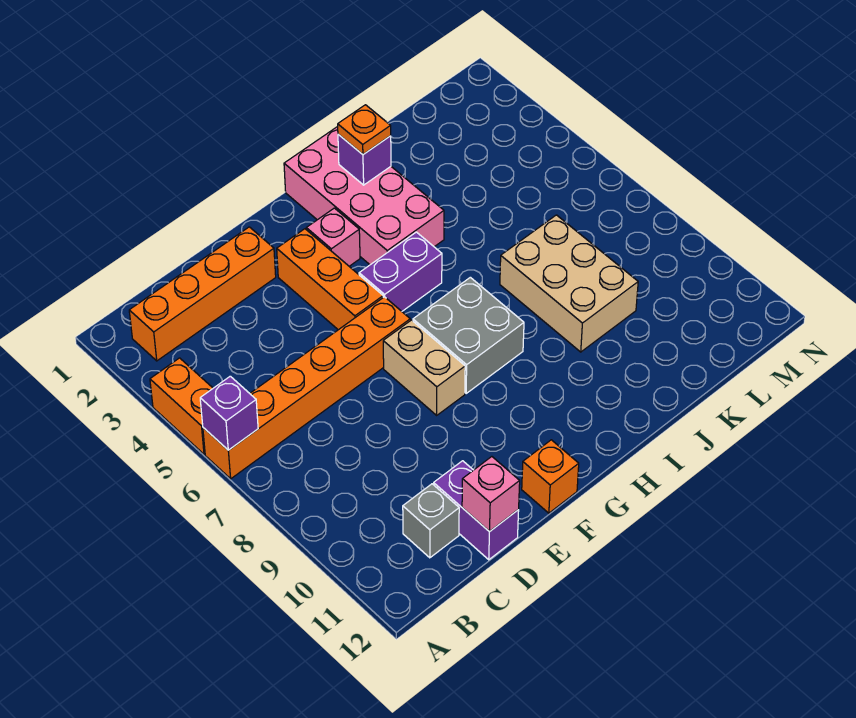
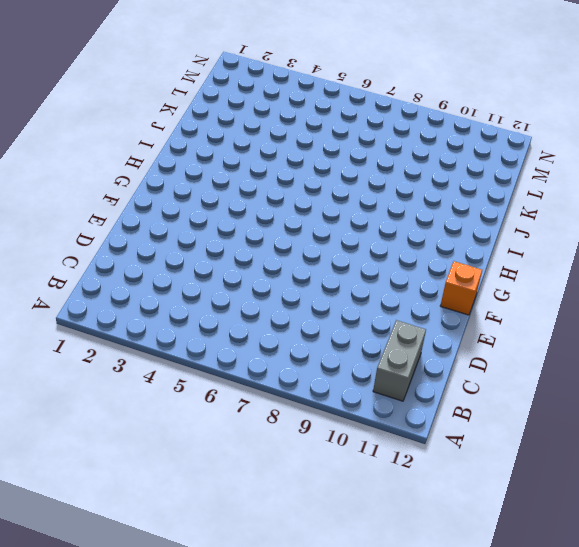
grey 1x2 brick [373,320,426,401] -> grey 1x1 brick [403,484,459,558]
none -> orange 1x2 brick [150,358,213,454]
none -> orange 1x6 brick [203,297,410,479]
none -> orange 1x4 brick [129,227,276,361]

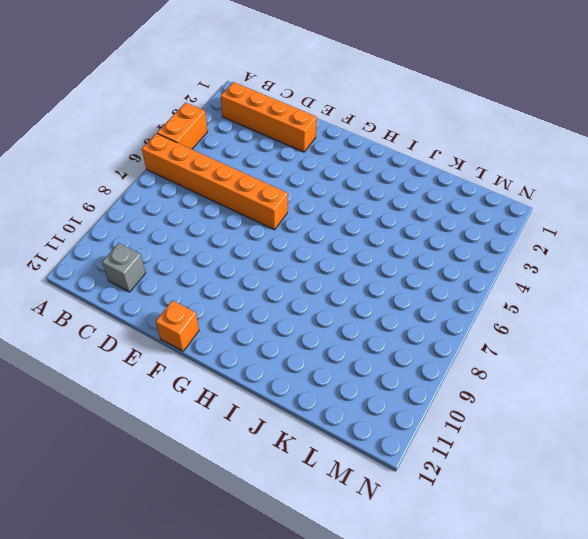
none -> purple 1x2 brick [434,461,519,560]
none -> orange 1x3 brick [277,229,383,330]
none -> tan 1x2 brick [383,320,465,415]

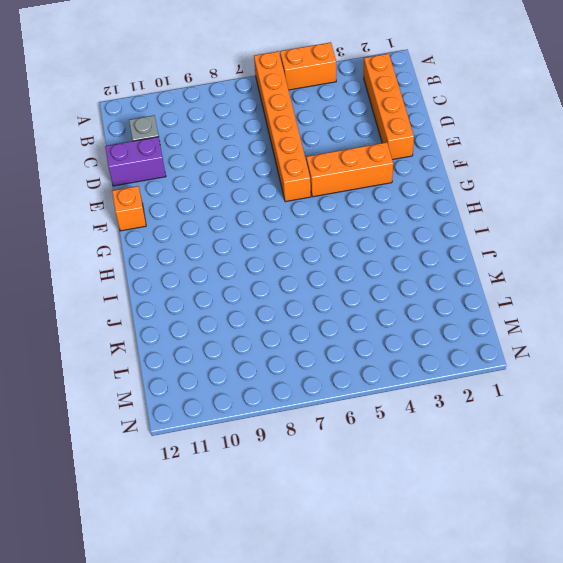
none -> tan 1x2 brick [383,320,465,415]
none -> pink 1x1 brick [306,208,360,266]
none -> purple 1x2 brick [359,232,442,311]

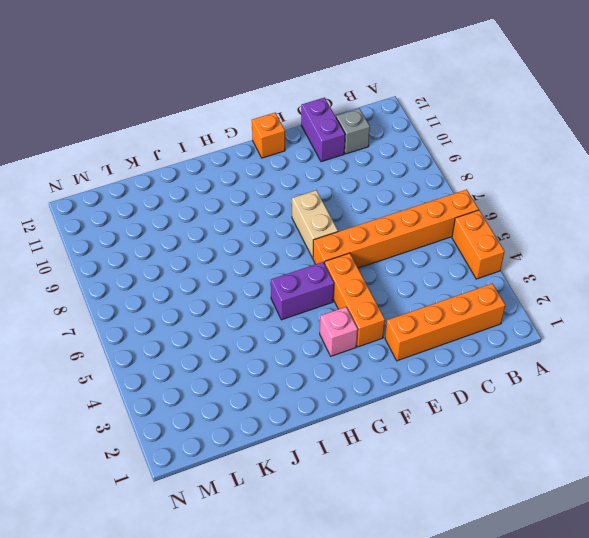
none -> grey 2x2 brick [413,277,524,393]
none -> pink 2x4 brick [284,127,444,265]
none -> tan 2x3 brick [500,215,638,352]

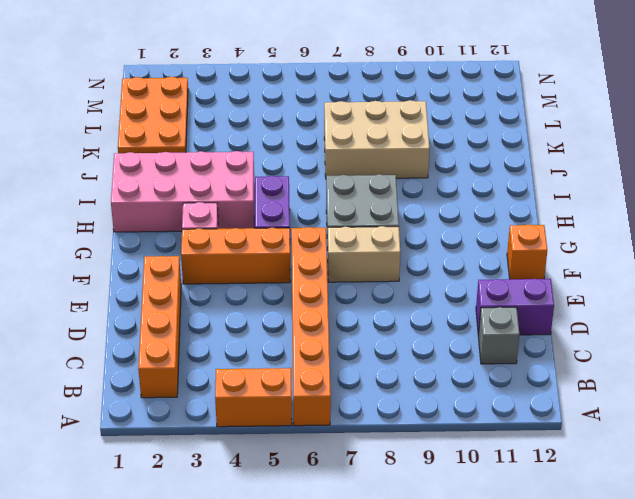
orange 2x3 plate [118,77,188,153] -> none
none -> purple 1x1 brick [200,376,258,450]
none -> pink 1x1 brick [462,457,520,532]
none -> purple 1x1 brick [338,134,391,185]

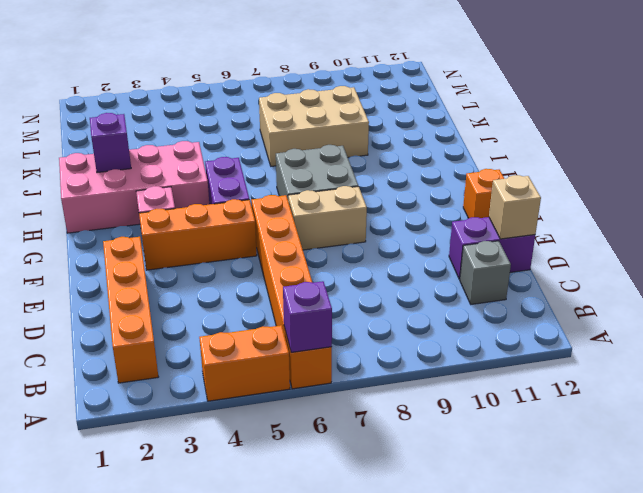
tan 1x1 brick [489,175,541,239] -> pink 1x1 brick [462,457,520,532]
none -> orange 1x1 plate [338,105,391,154]

